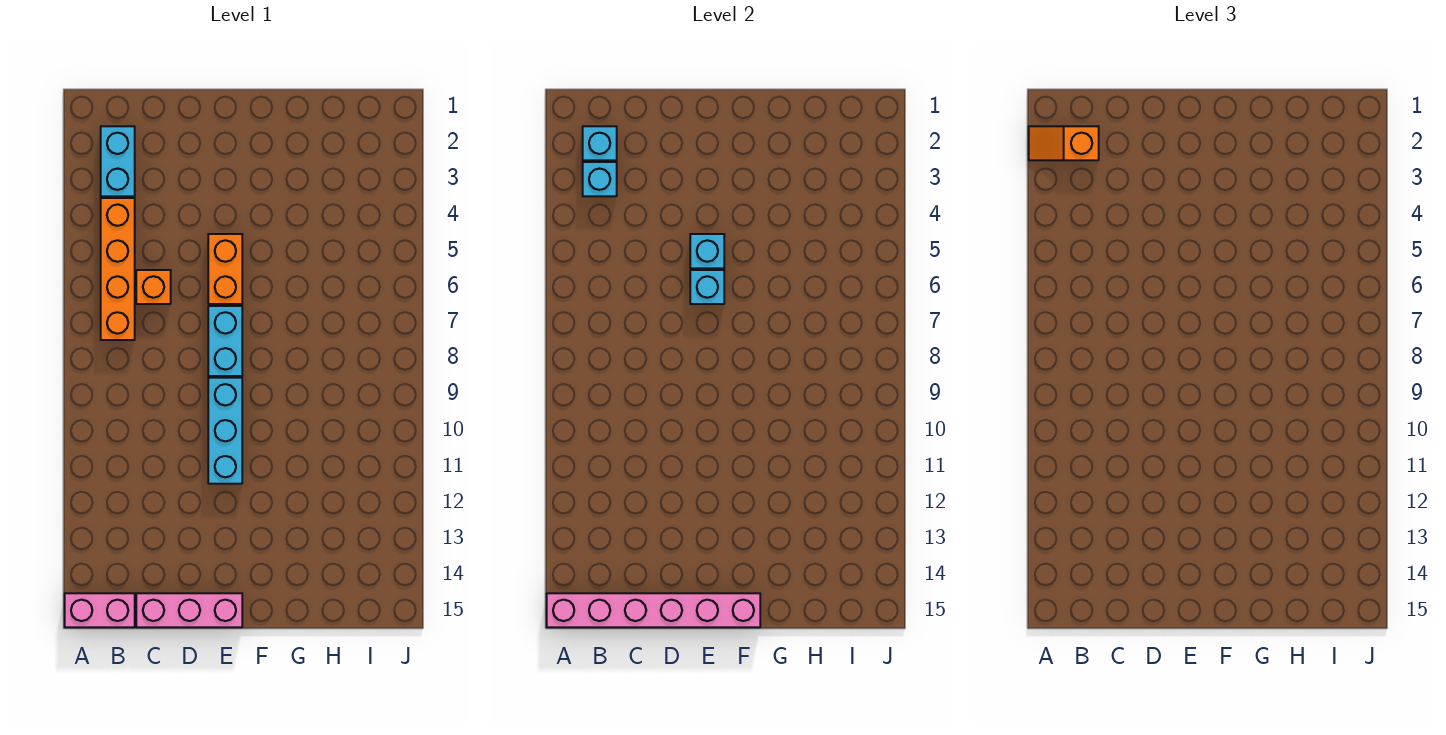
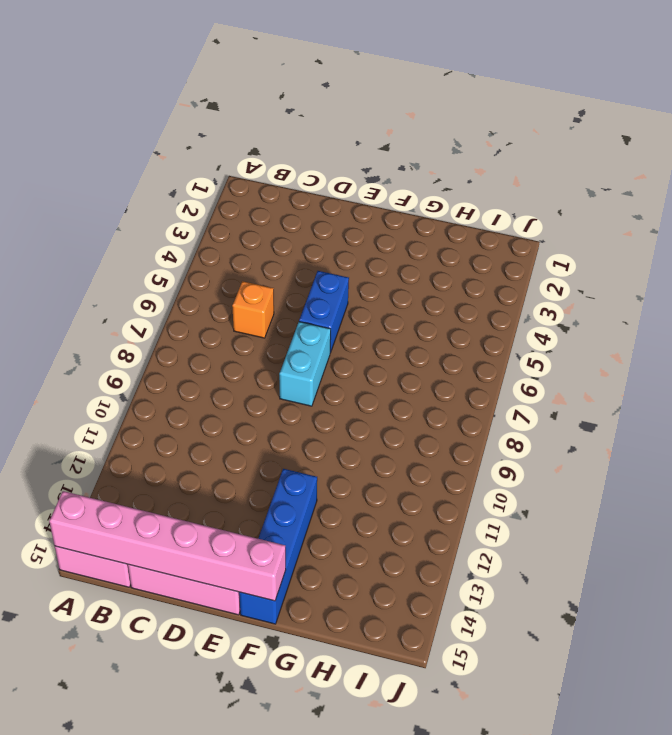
blue 1x2 brick [299,271,349,353] -> orange 1x2 brick [208,234,242,304]
blue 1x4 brick [239,469,317,624] -> none
none -> cyan 1x2 brick [101,126,135,196]
none -> orange 1x4 brick [101,198,135,340]
none -> cyan 1x3 brick [208,378,242,484]

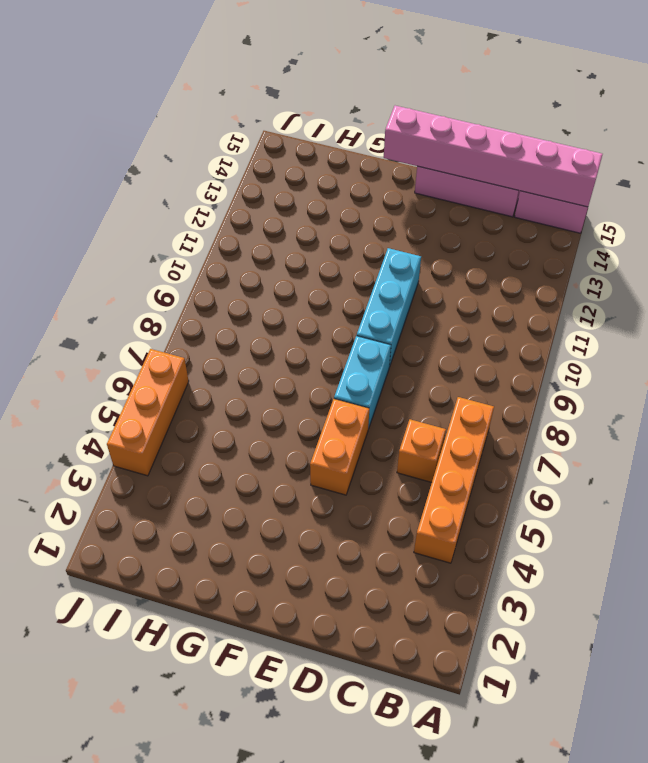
orange 1x3 brick [107,349,189,476] -> none
none -> cyan 1x2 brick [101,126,135,196]
none -> cyan 1x1 brick [583,126,617,160]
none -> cyan 1x1 brick [583,162,617,196]

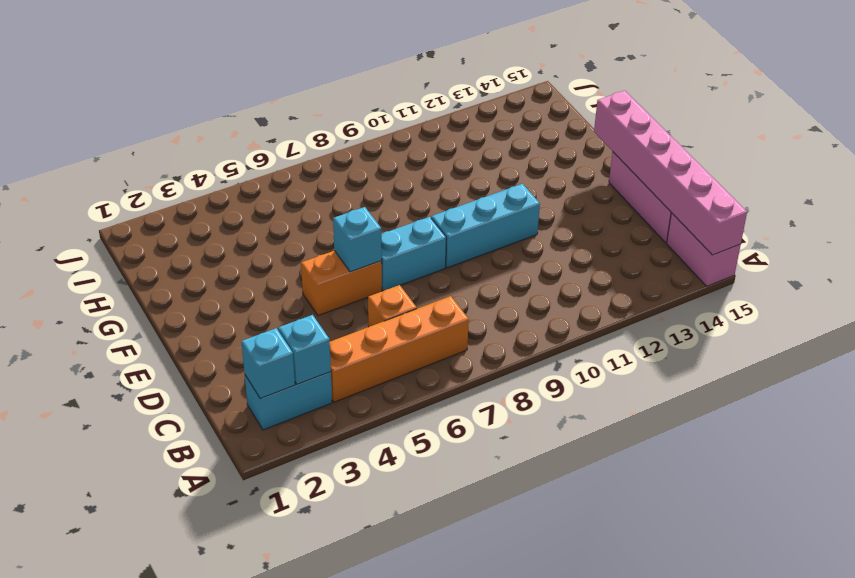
none -> cyan 1x1 brick [690,234,724,268]
none -> orange 1x2 slope [1029,126,1099,160]

